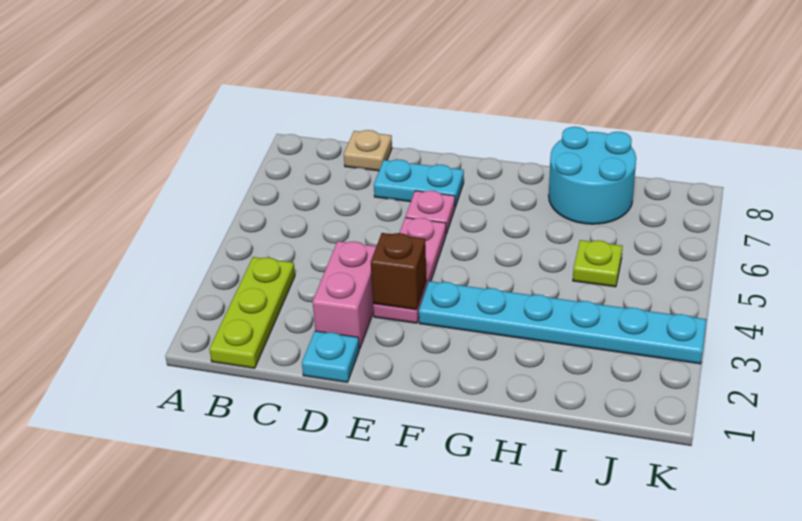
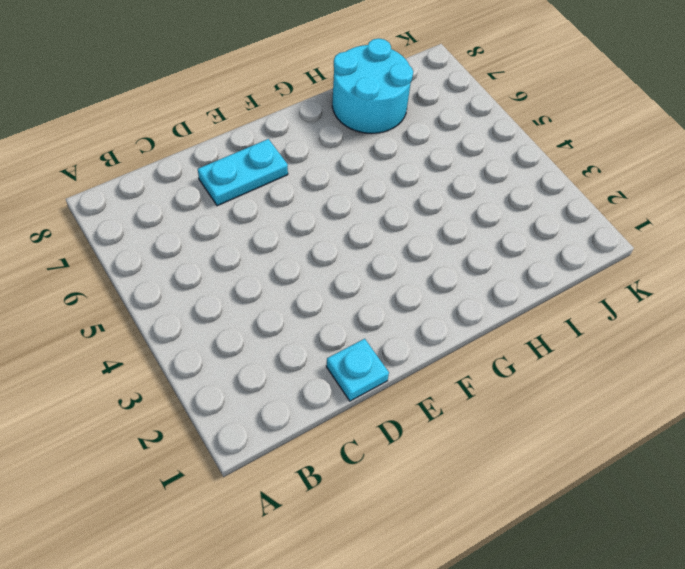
none -> lime 1x3 plate [209,257,295,368]
none -> tan 1x1 plate [344,130,392,171]

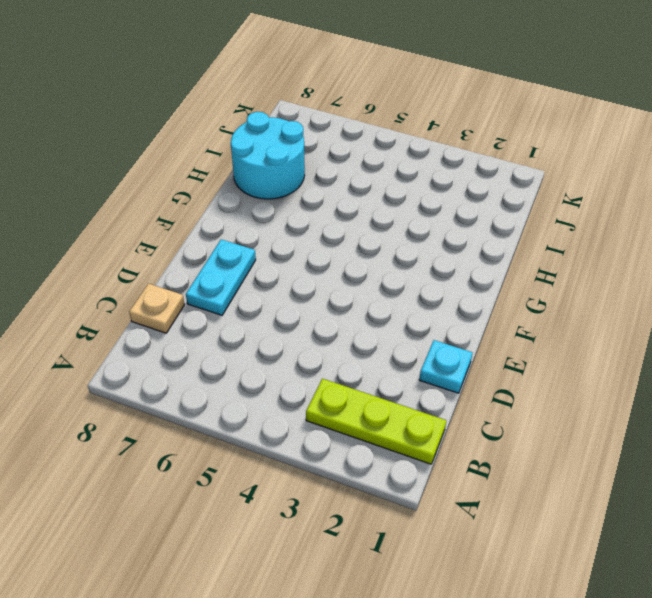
none -> pink 1x2 brick [313,241,376,349]
none -> pink 1x3 plate [373,218,446,323]

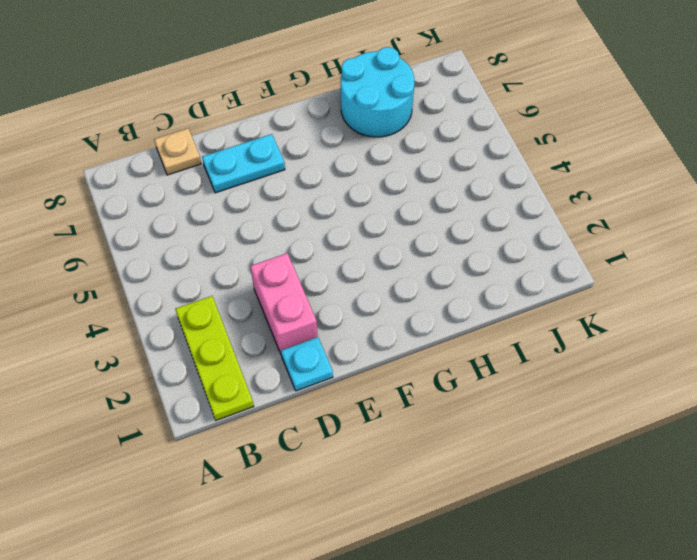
none -> pink 1x3 plate [373,218,446,323]
none -> pink 1x1 plate [405,191,455,234]

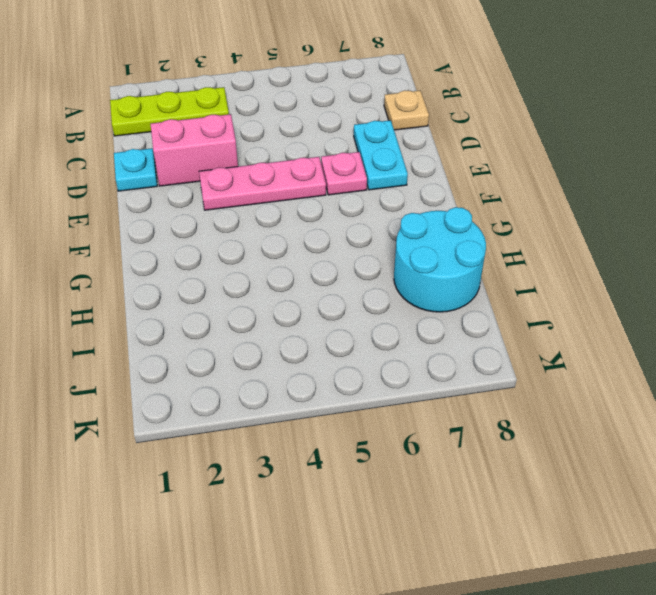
none -> cyan 1x6 plate [419,281,707,364]
none -> lime 1x1 plate [573,240,623,287]

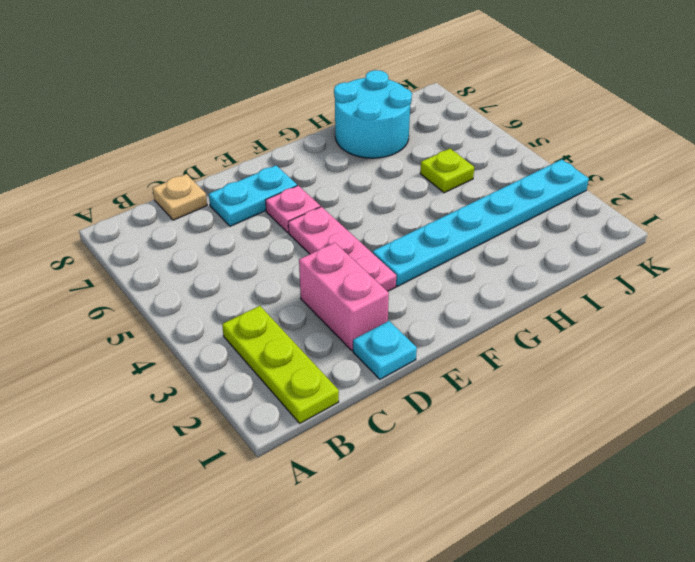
none -> brown 1x1 brick [371,233,426,310]

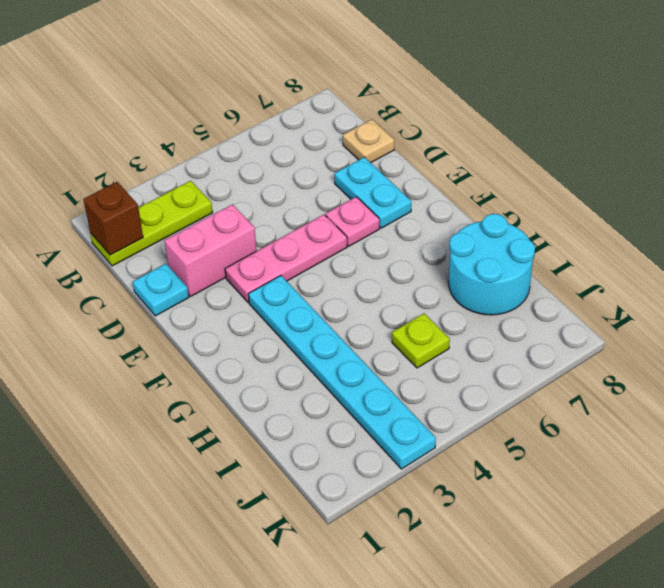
brown 1x1 brick [83,182,143,255] -> brown 1x1 brick moved to [371,233,426,310]

